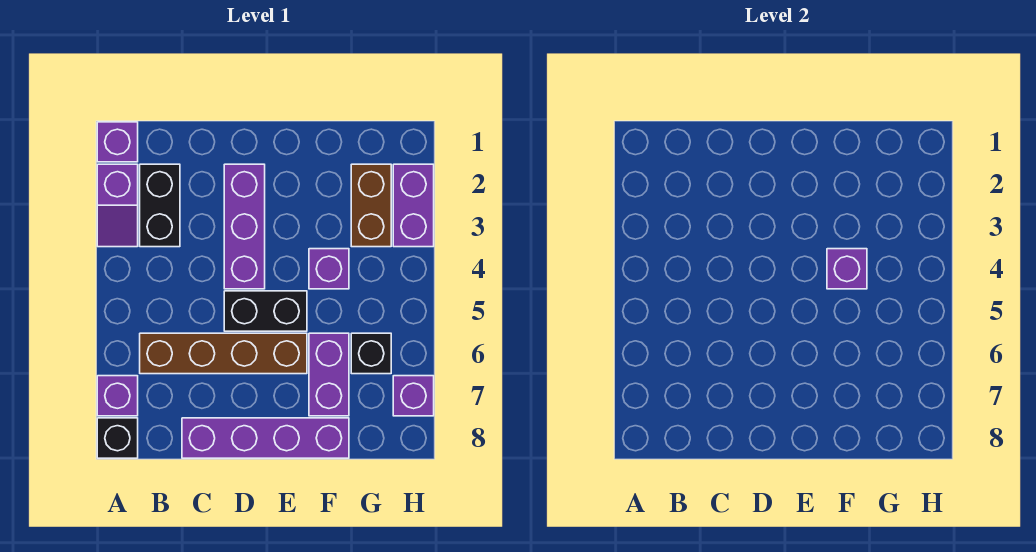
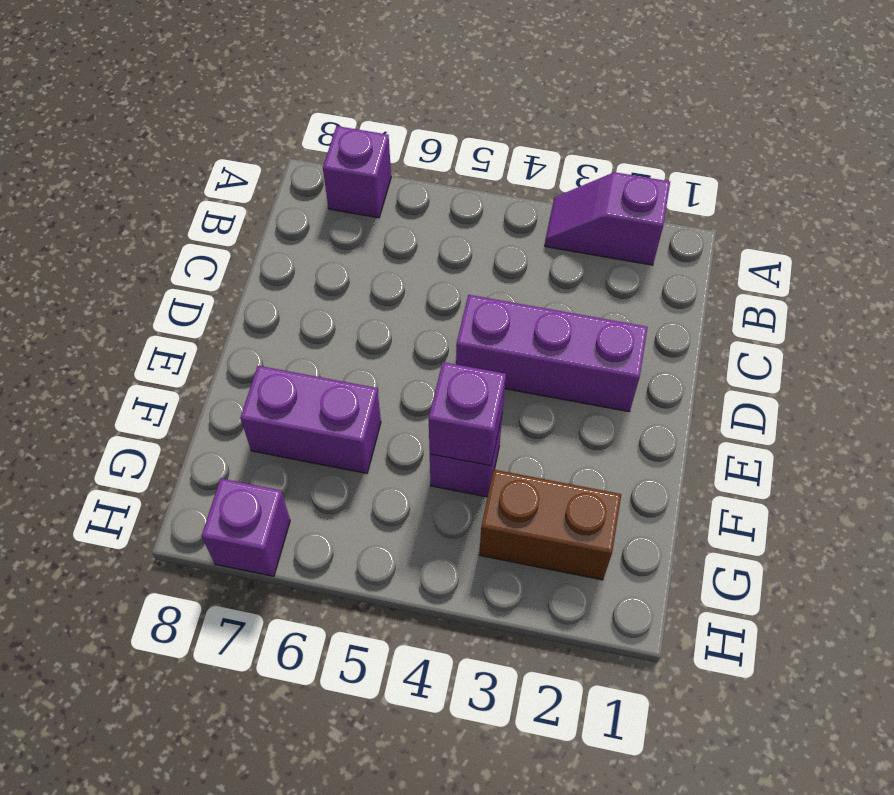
none -> purple 1x1 brick [97,122,138,162]
none -> black 1x1 brick [97,418,138,458]
none -> black 1x2 brick [140,164,180,247]

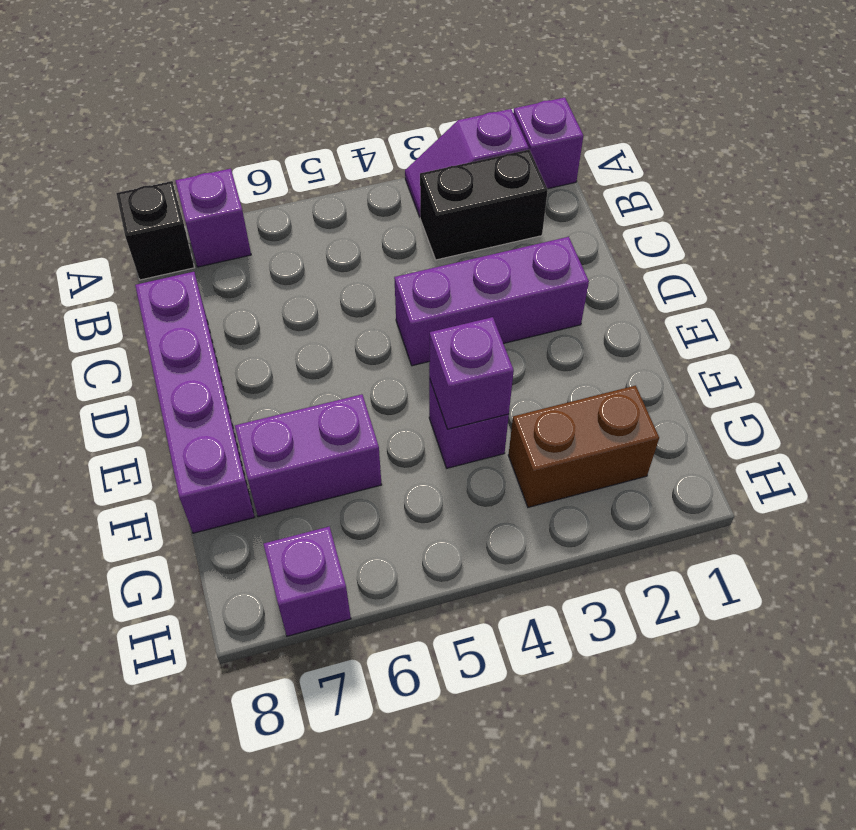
none -> brown 1x4 brick [140,333,307,374]
none -> black 1x2 brick [224,291,307,331]
none -> black 1x1 brick [351,333,391,374]

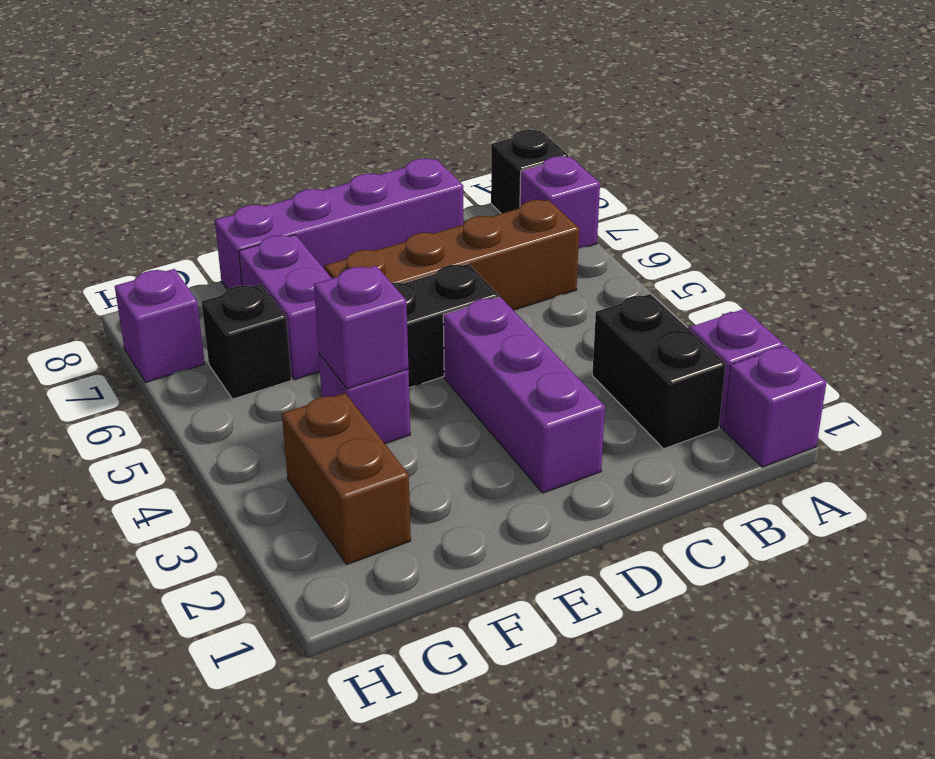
none -> purple 1x2 brick [393,164,434,247]

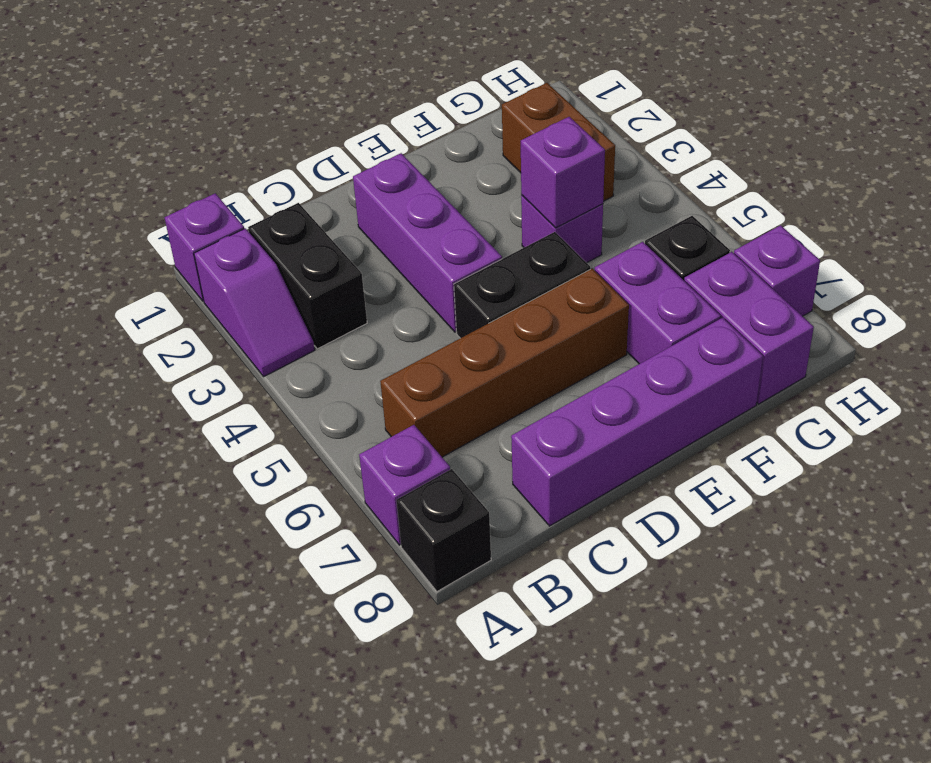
purple 1x2 brick [684,252,814,404] -> purple 1x2 brick moved to [393,164,434,247]

